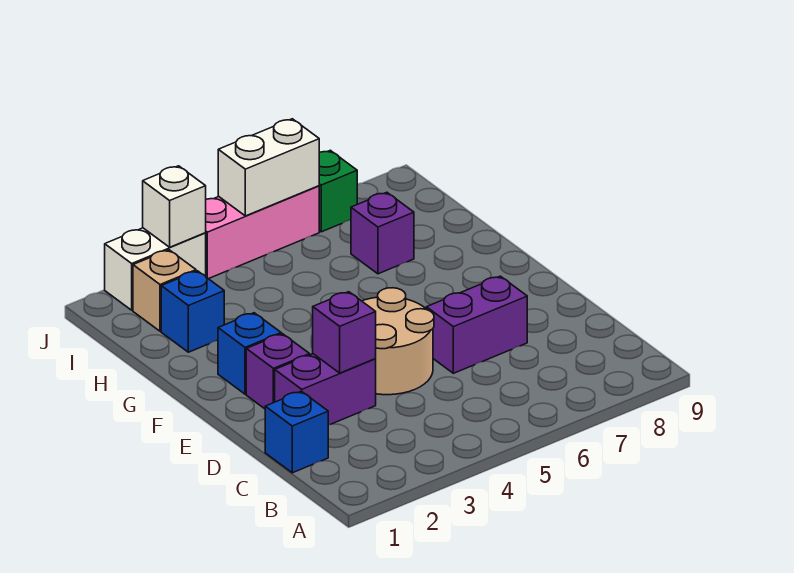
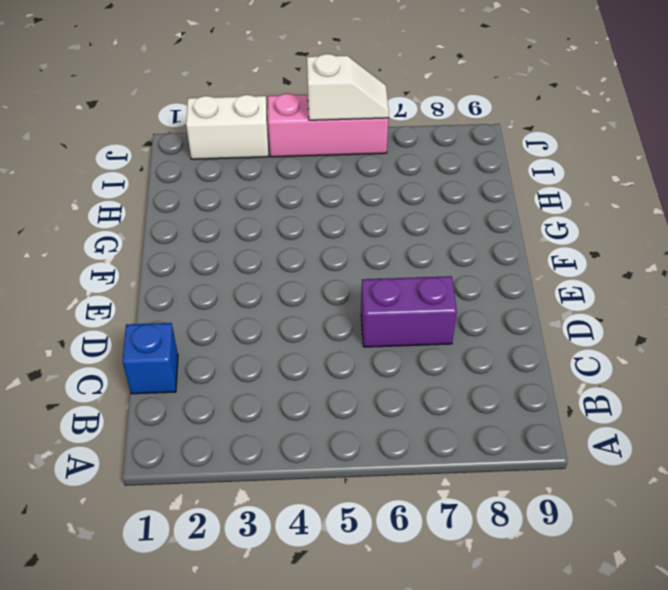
white 1x2 slope [307,54,389,120] -> white 1x2 brick [218,119,319,216]
none -> purple 1x2 brick [275,354,376,425]
none -> tan 2x2 round brick [362,288,434,395]
none -> purple 1x1 brick [246,334,310,409]

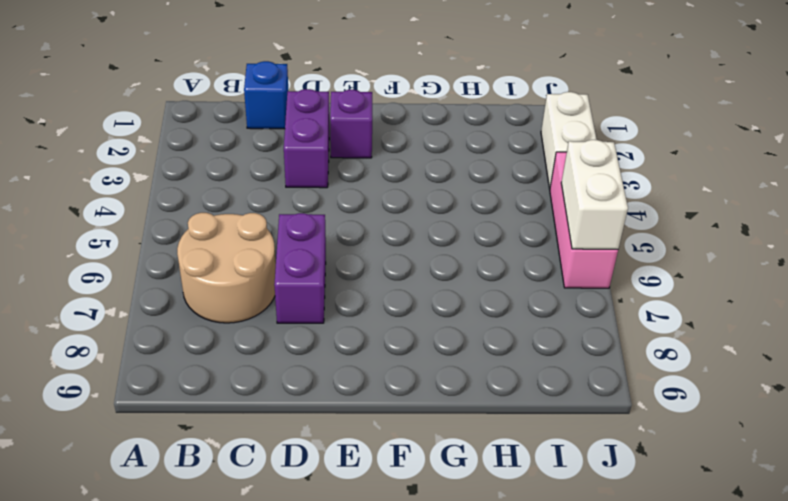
tan 2x2 round brick [177,213,276,323] -> tan 2x2 round brick moved to [362,288,434,395]
none -> blue 1x1 brick [218,313,281,394]
none -> blue 1x1 brick [161,271,224,352]
none -> purple 1x1 brick [351,192,414,274]

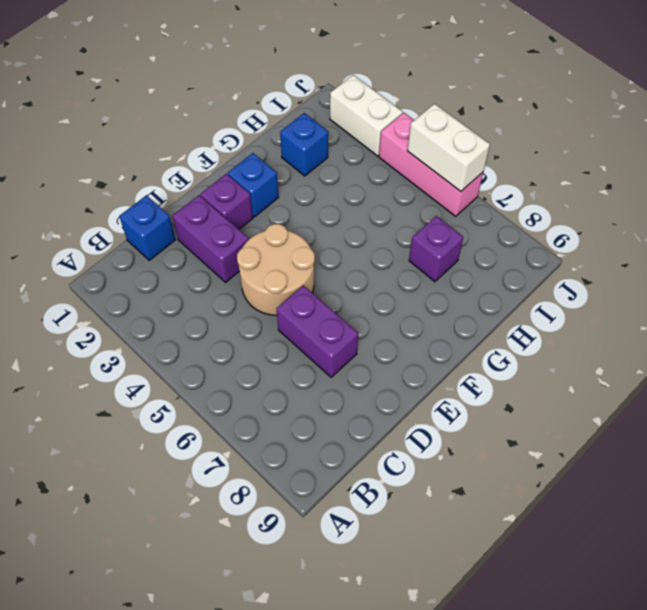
none -> tan 1x1 brick [133,250,196,331]
none -> green 1x1 brick [319,150,357,232]
none -> purple 1x1 brick [313,292,376,373]

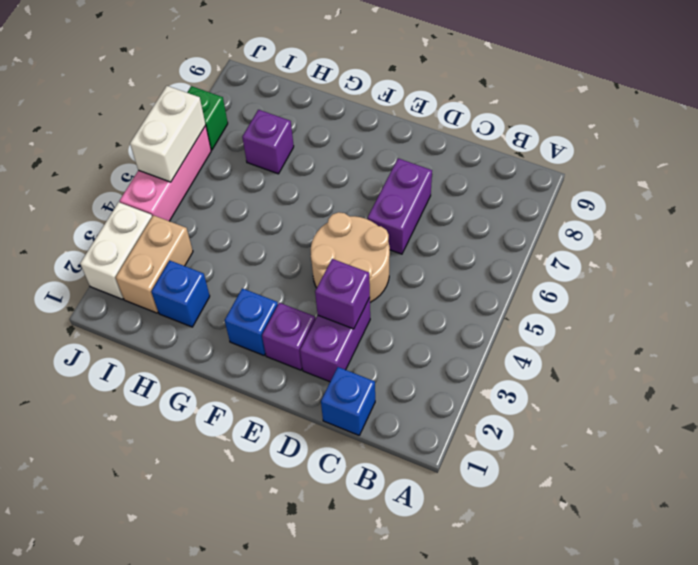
tan 1x2 brick [116,215,193,313] -> tan 1x1 brick [133,250,196,331]
none -> white 1x1 brick [143,166,206,247]

